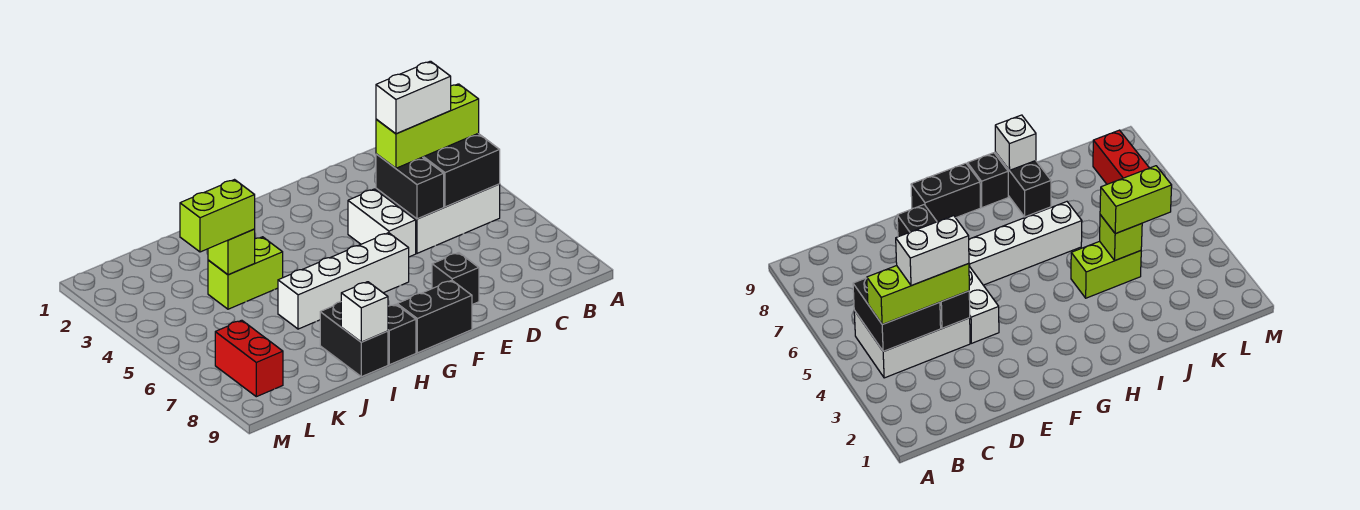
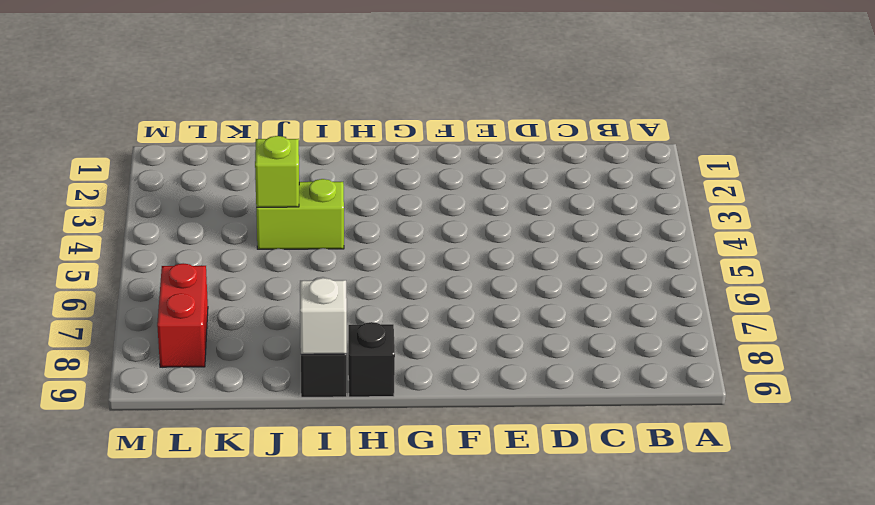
none -> white 2x3 brick [376,184,500,253]
none -> white 1x2 brick [348,189,416,257]
none -> black 1x1 brick [432,253,479,305]

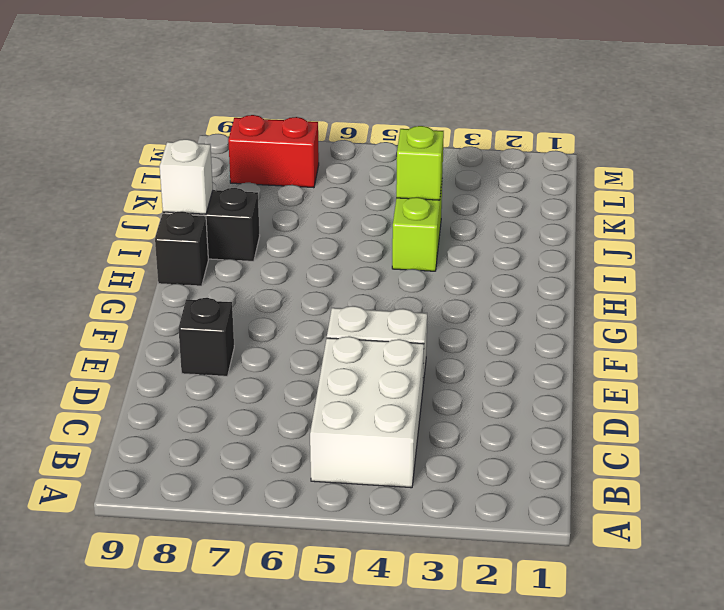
none -> white 1x4 brick [278,233,409,329]
none -> black 1x2 brick [397,280,472,353]
none -> black 2x2 brick [423,133,500,207]

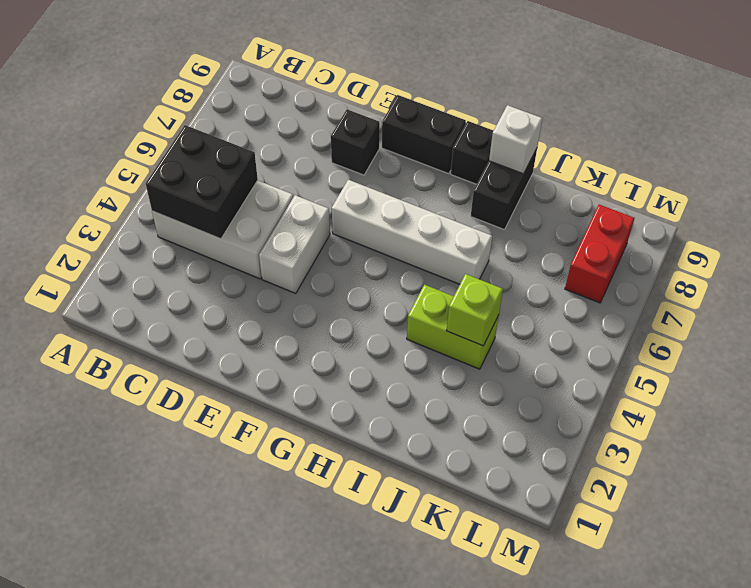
none -> black 1x2 brick [376,154,444,219]
none -> lime 1x3 brick [376,84,479,168]
none -> lime 1x2 brick [180,180,255,252]

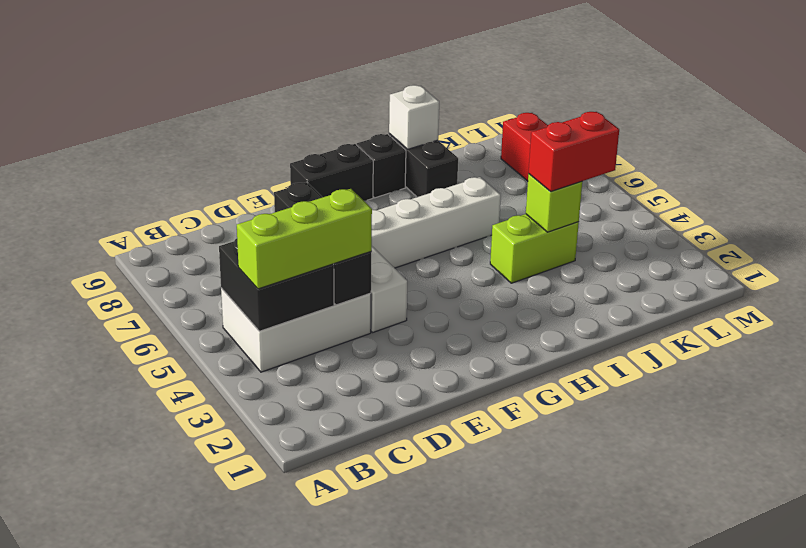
red 1x2 brick [528,112,619,192] -> lime 1x2 brick [180,180,255,252]
none -> white 1x2 brick [376,61,451,134]

